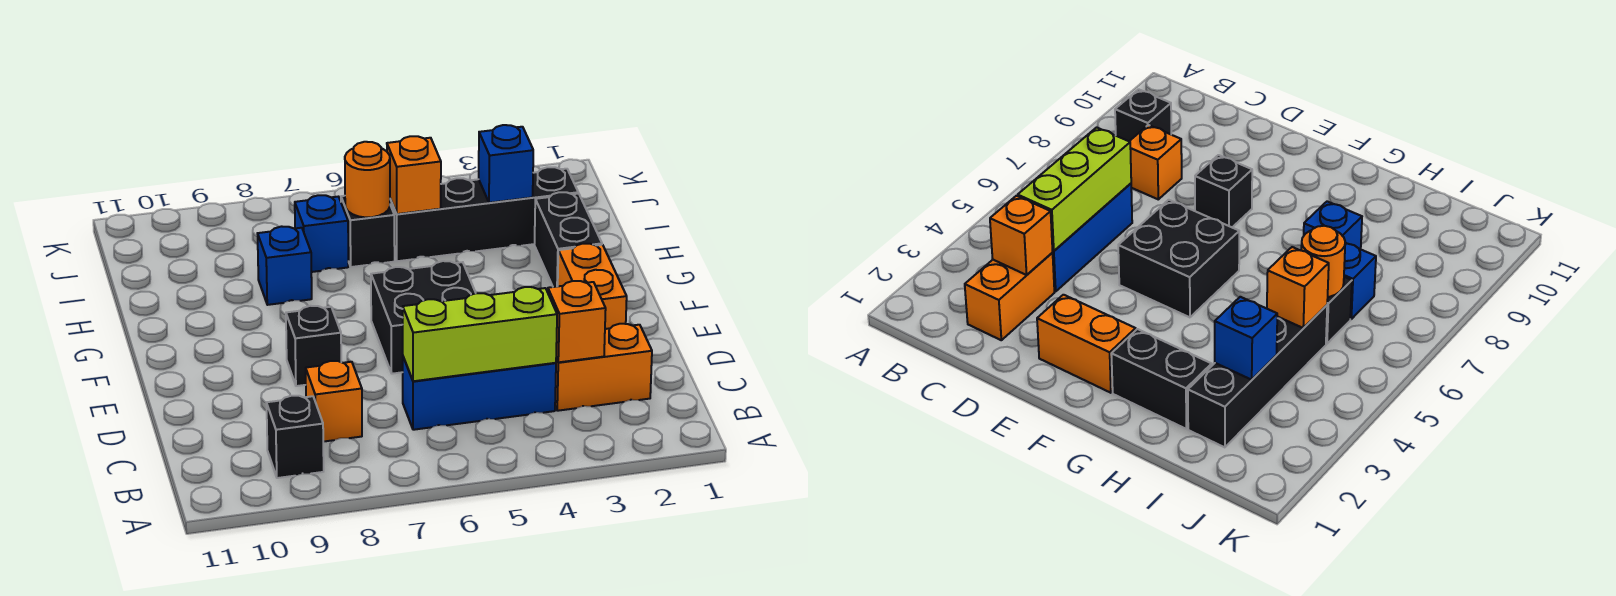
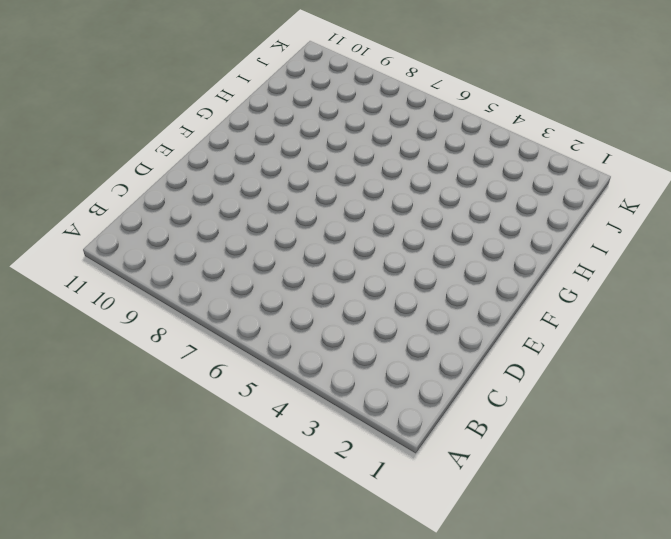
none -> black 1x1 brick [267,396,324,478]
none -> orange 1x2 brick [555,324,652,411]
none -> blue 1x3 brick [403,357,556,430]

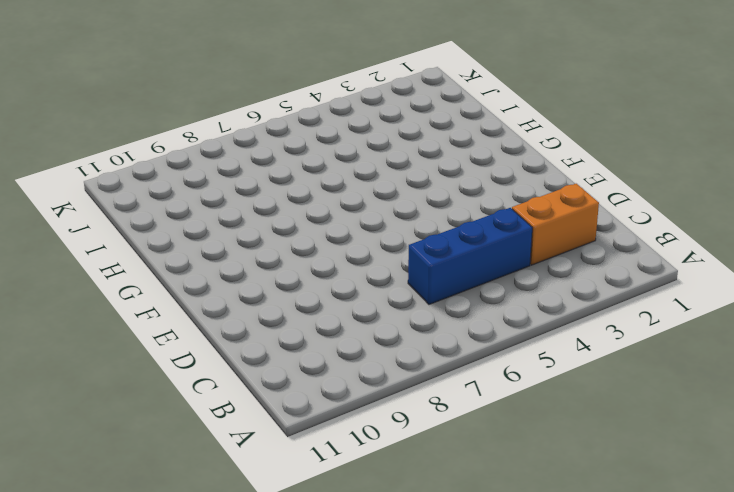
none -> black 1x1 brick [267,396,324,478]
none -> orange 1x1 brick [306,361,362,442]
none -> orange 1x2 brick [558,244,627,329]

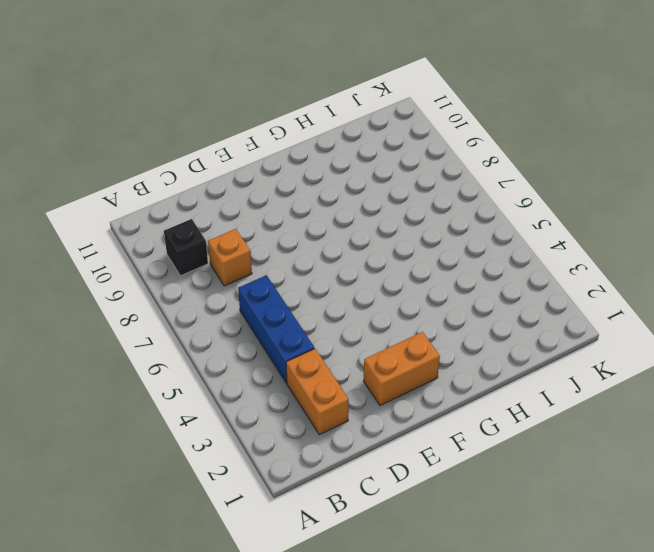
none -> black 2x2 brick [371,261,476,374]
none -> black 1x1 brick [286,306,341,386]
none -> black 1x2 brick [534,192,602,287]

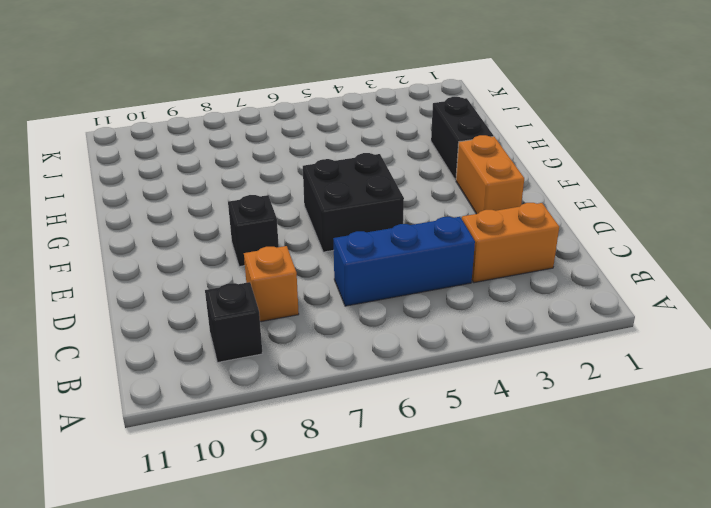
none -> blue 1x1 brick [257,226,312,305]
none -> black 1x4 brick [390,167,578,261]
none -> black 1x1 brick [341,196,395,267]

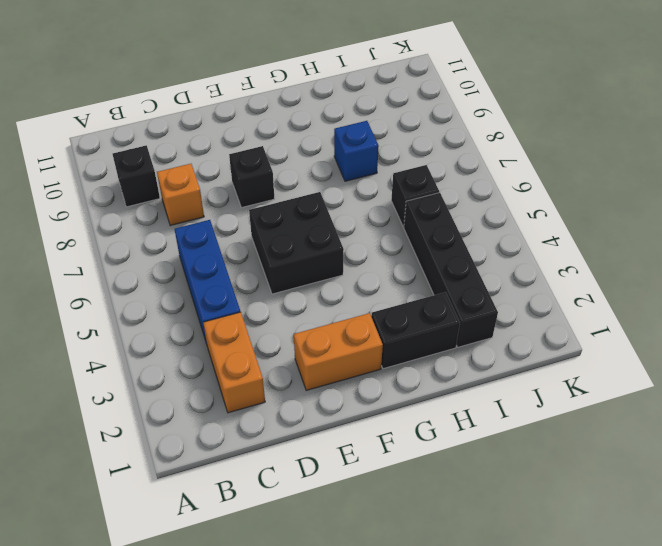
none -> blue 1x1 brick [295,195,348,272]
none -> orange 1x1 brick [548,281,606,362]
none -> lime 1x3 brick [403,287,557,381]

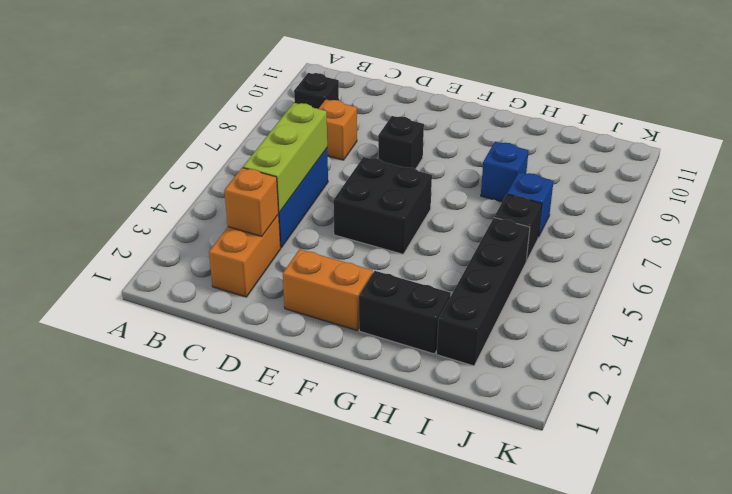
none -> blue 1x1 brick [479,125,533,203]
none -> orange 1x1 brick [387,136,441,214]
none -> orange 1x1 round brick [345,142,390,217]

